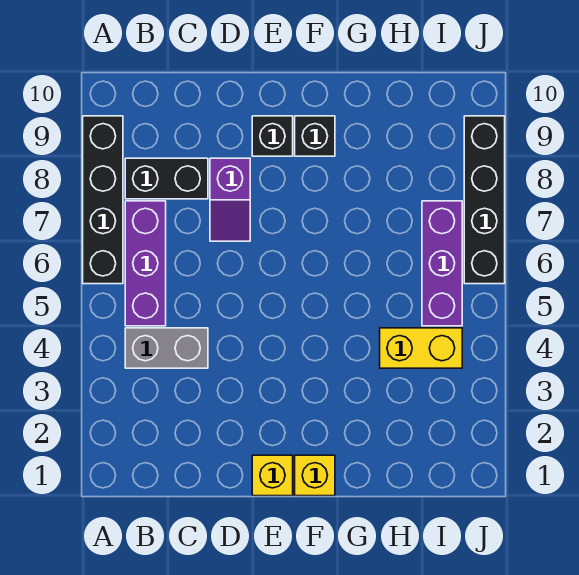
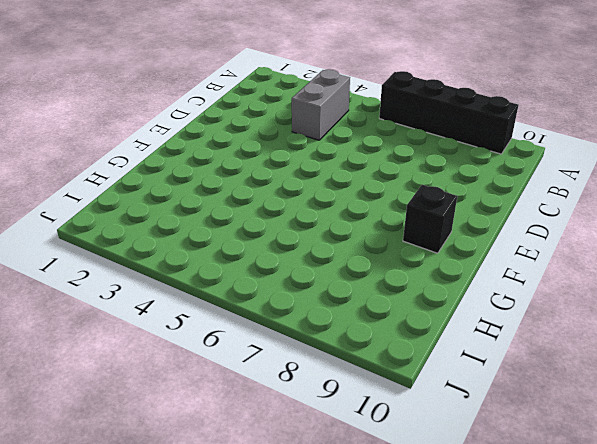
none -> purple 1x3 brick [125,201,166,326]
none -> black 1x2 brick [125,158,208,199]
none -> purple 1x2 slope [210,158,250,241]

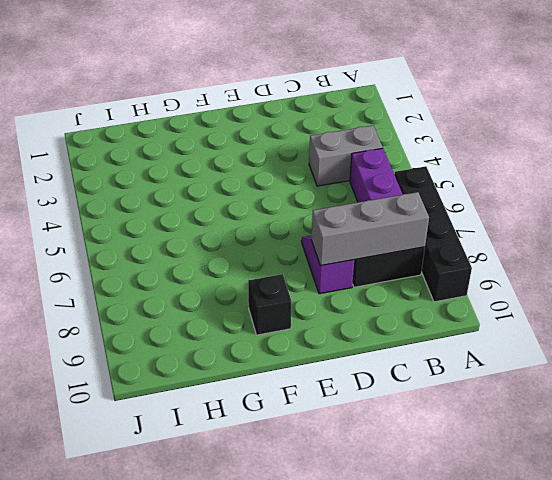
grey 1x3 brick [311,192,429,266] -> none
none -> yellow 1x1 brick [252,455,293,496]
none -> black 1x1 brick [252,116,293,156]
none -> yellow 1x1 brick [295,455,335,496]

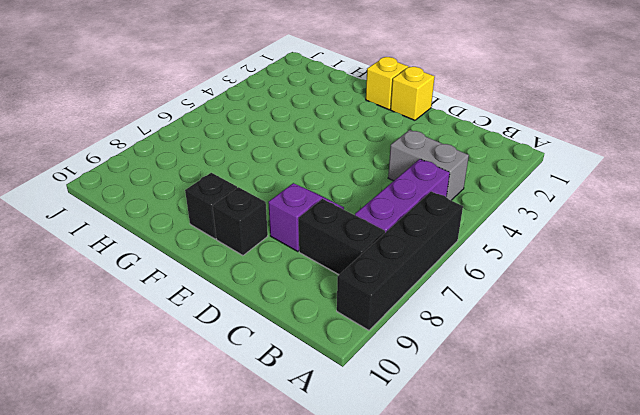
none -> yellow 1x2 brick [380,328,462,368]
none -> purple 1x3 brick [422,201,462,326]
none -> black 1x4 brick [464,116,505,284]

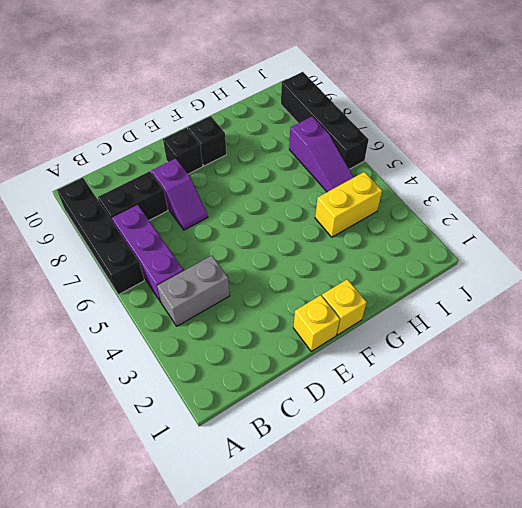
purple 1x3 slope [289,116,354,192] -> purple 1x3 brick [422,201,462,326]

